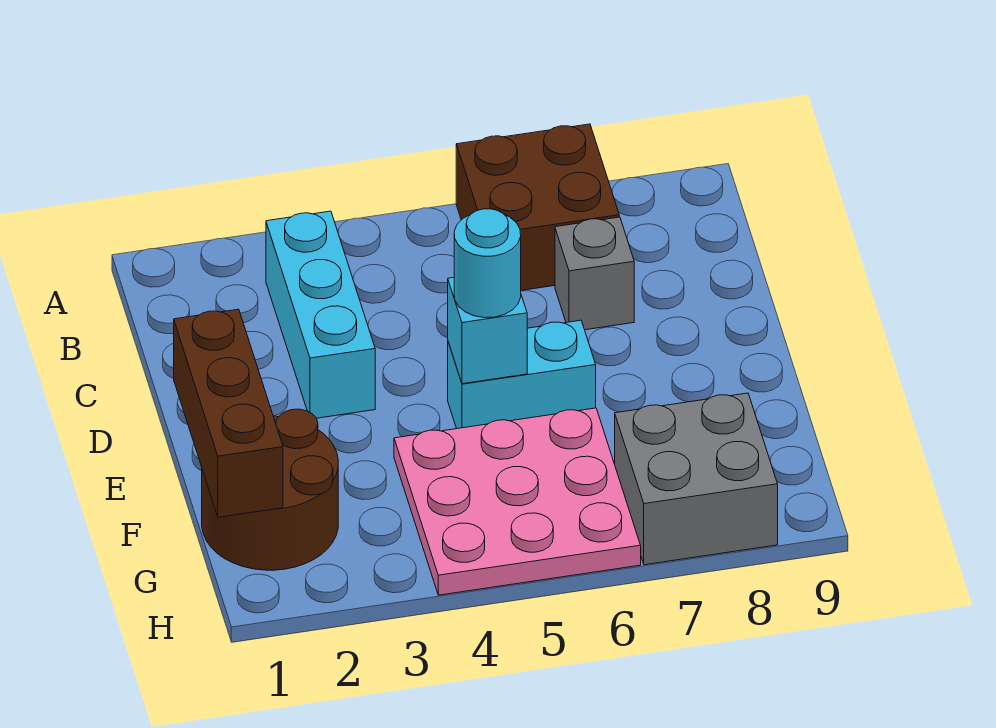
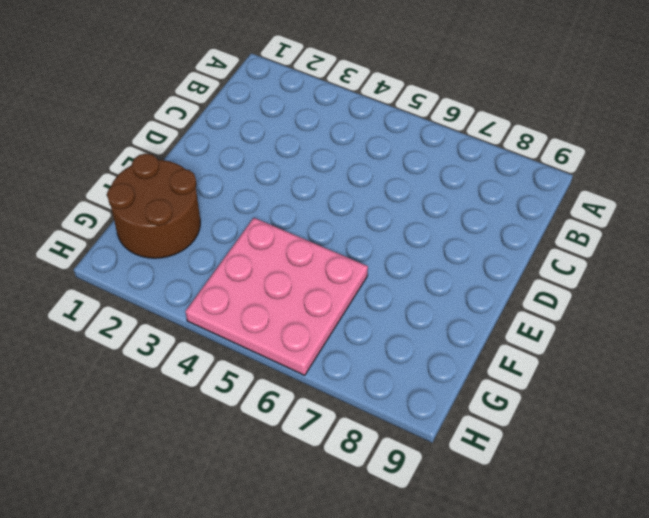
none -> brown 2x2 brick [456,124,619,290]
none -> cyan 1x3 brick [266,211,375,418]

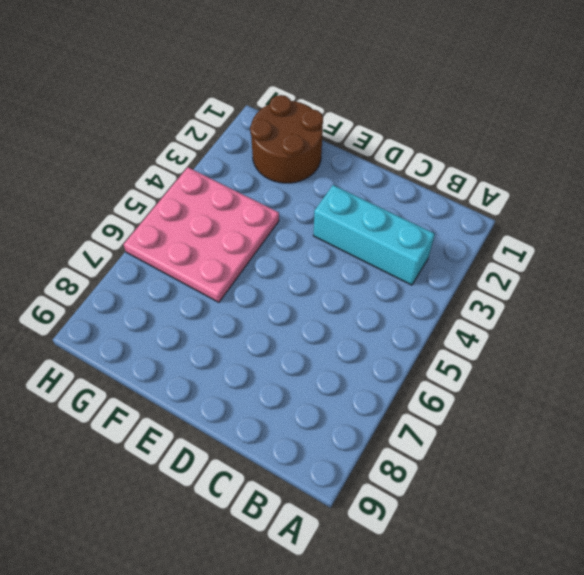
none -> brown 2x2 brick [456,124,619,290]
none -> grey 1x1 brick [555,217,634,330]

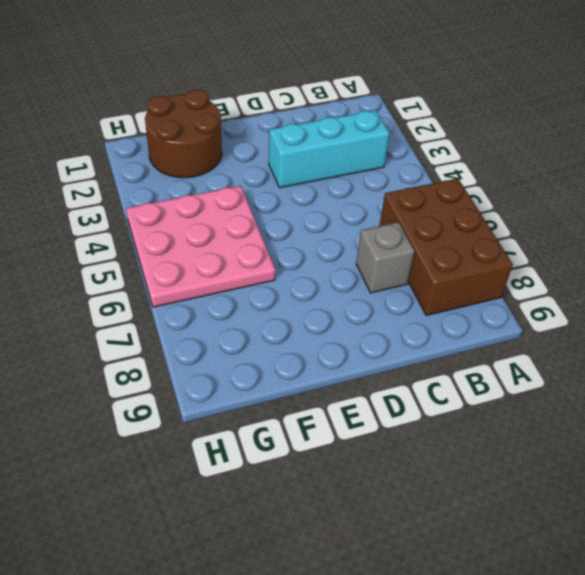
brown 2x3 brick [380,178,513,316] -> brown 2x2 brick [456,124,619,290]
none -> cyan 1x2 brick [448,320,596,429]
none -> grey 2x2 brick [615,393,778,565]

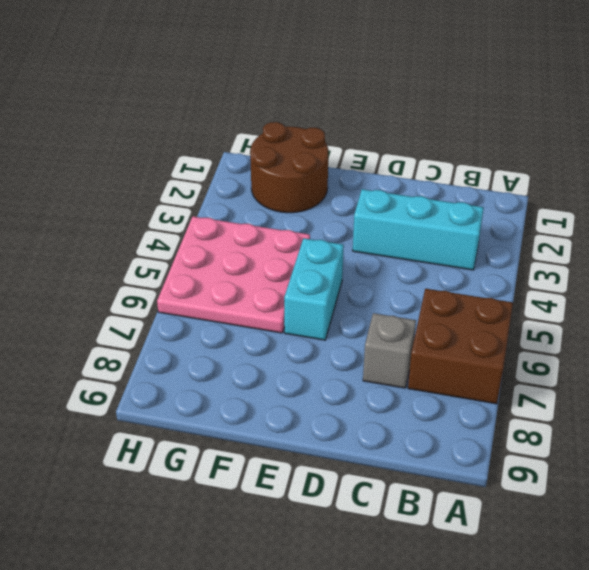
none -> grey 2x2 brick [615,393,778,565]
none -> brown 1x3 brick [174,309,283,517]

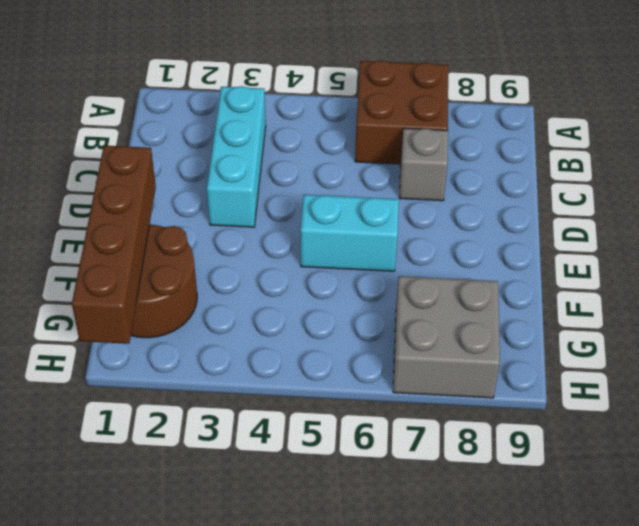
brown 1x4 brick [72,146,156,344] -> brown 1x3 brick [174,309,283,517]
none -> pink 3x3 plate [394,408,641,595]
none -> cyan 1x1 brick [448,277,527,384]

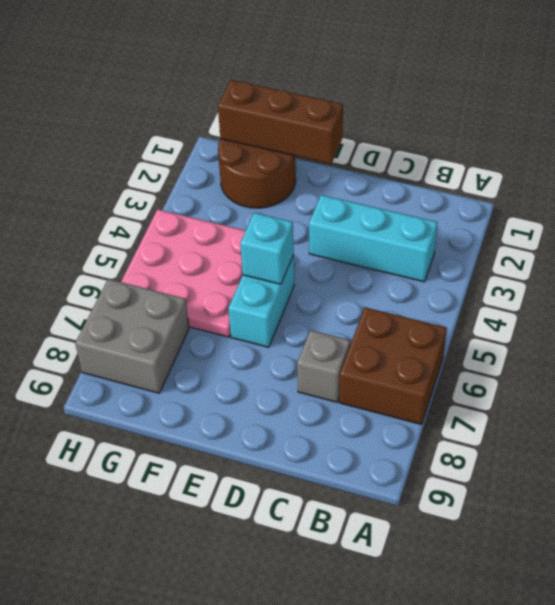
none -> cyan 1x1 round brick [454,209,521,318]

